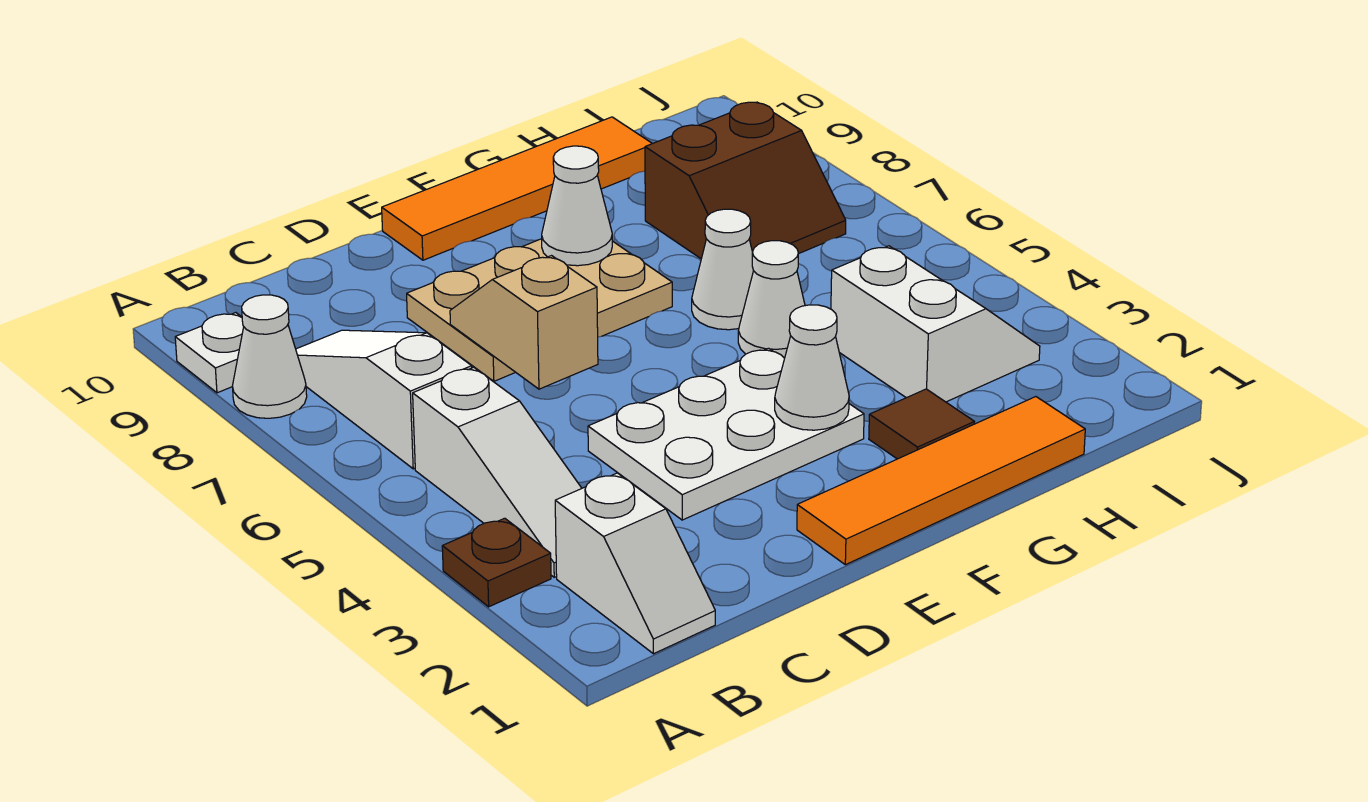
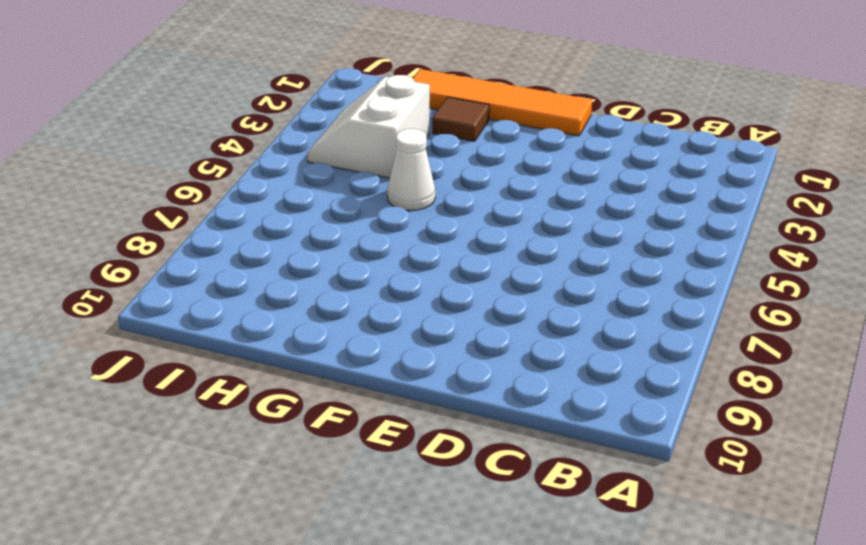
none -> brown 1x1 plate [442,518,551,607]
none -> white 1x1 cone [233,295,307,418]
none -> white 1x1 plate [175,313,244,393]

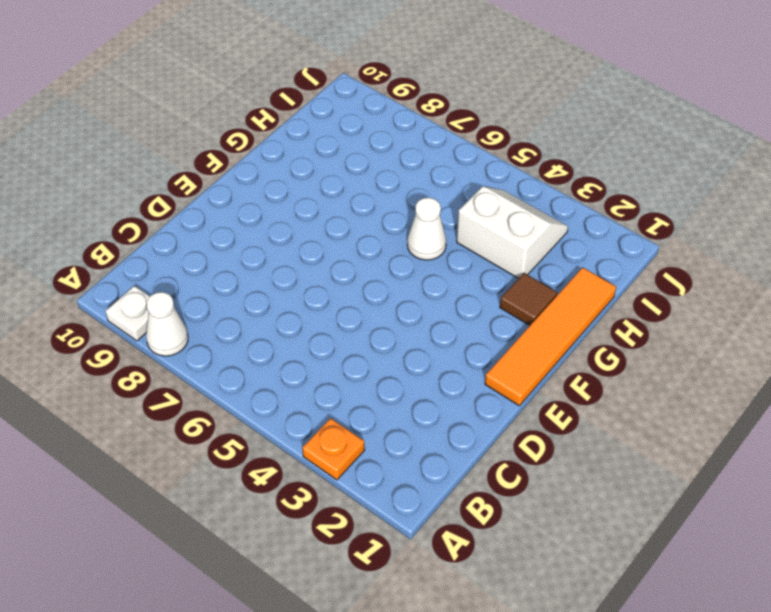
orange 1x1 plate [302,418,365,480] -> brown 1x1 plate [442,518,551,607]
none -> white 1x2 slope [555,473,715,654]
none -> white 1x3 slope [413,367,582,577]
none -> white 1x3 slope [296,330,472,469]

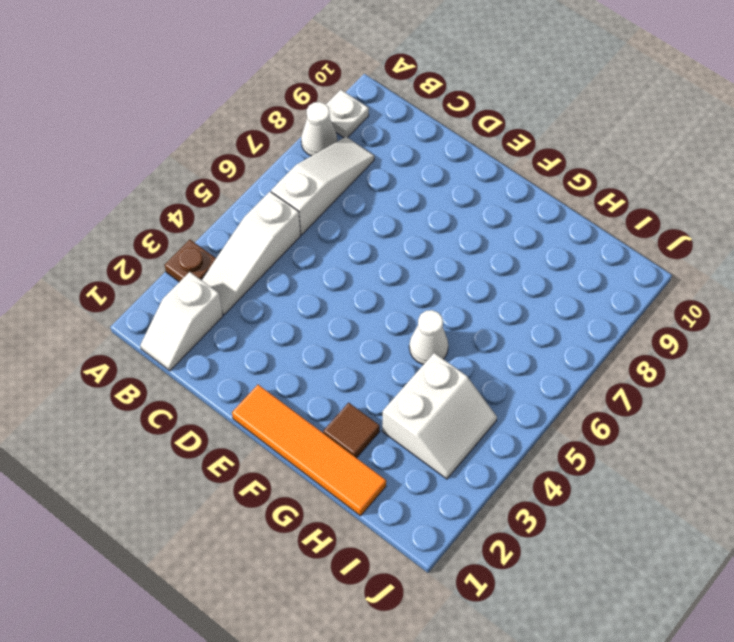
none -> white 2x3 plate [588,348,864,520]
none -> tan 2x3 plate [407,239,672,381]
none -> orange 1x4 tile [382,117,652,260]

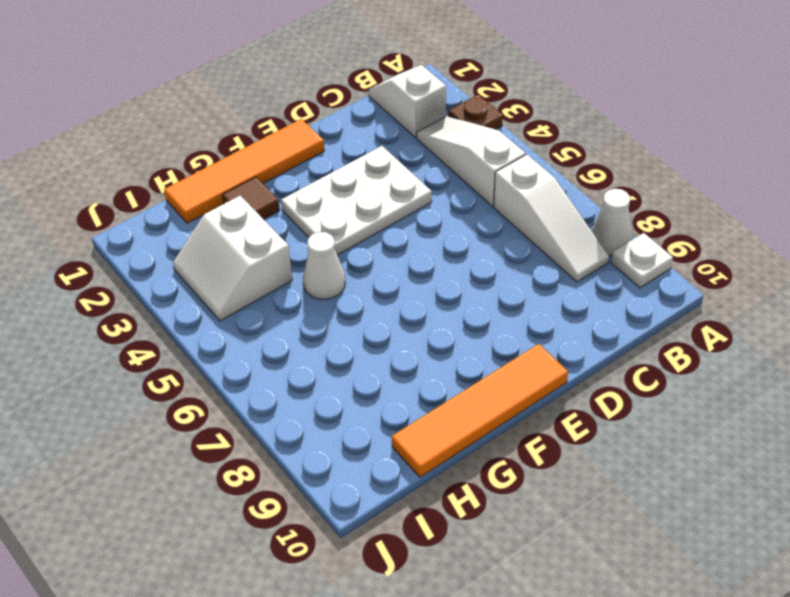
none -> tan 2x3 plate [407,239,672,381]
none -> white 1x1 cone [692,209,754,330]
none -> brown 2x2 slope [645,102,846,259]

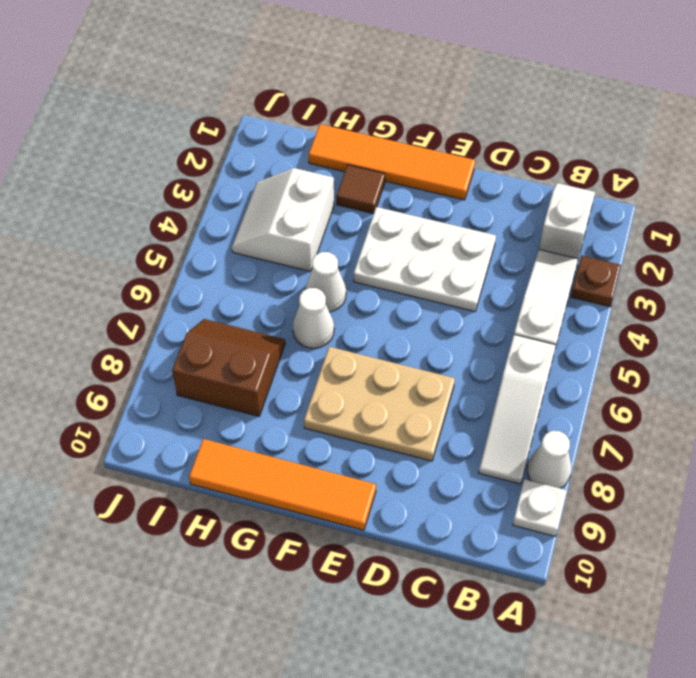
none -> tan 1x2 slope [450,256,598,389]
none -> white 1x1 cone [775,305,849,430]
none -> white 1x1 cone [542,146,612,266]

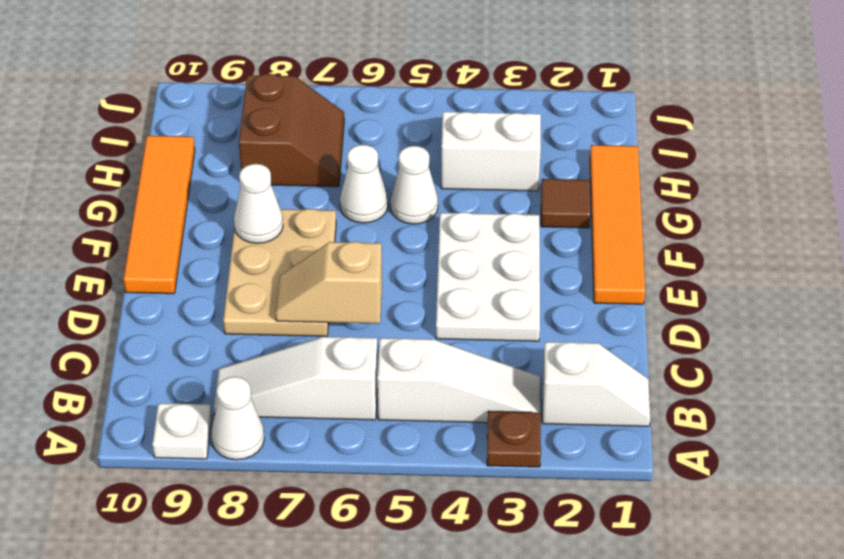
none -> white 1x1 cone [775,305,849,430]

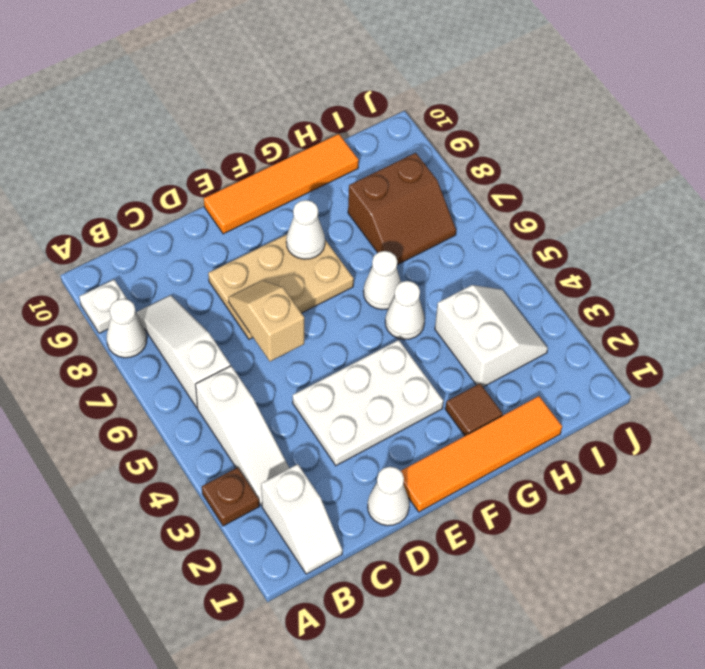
white 1x1 cone [368,467,409,526] -> white 1x1 cone moved to [775,305,849,430]

